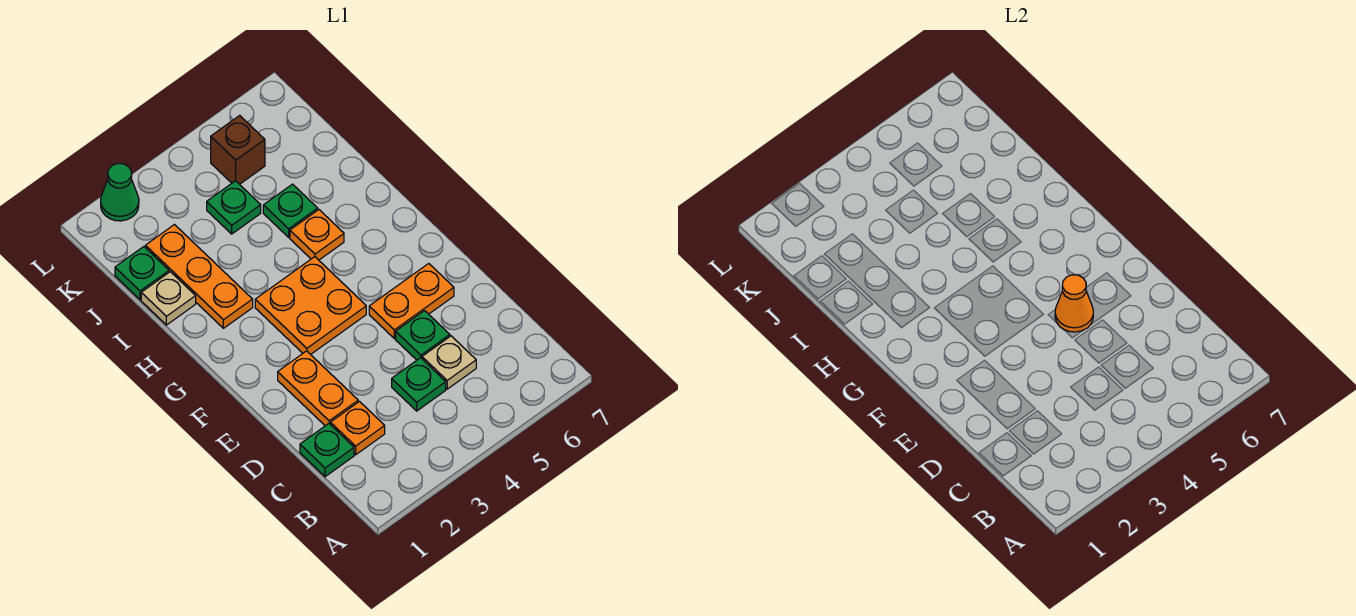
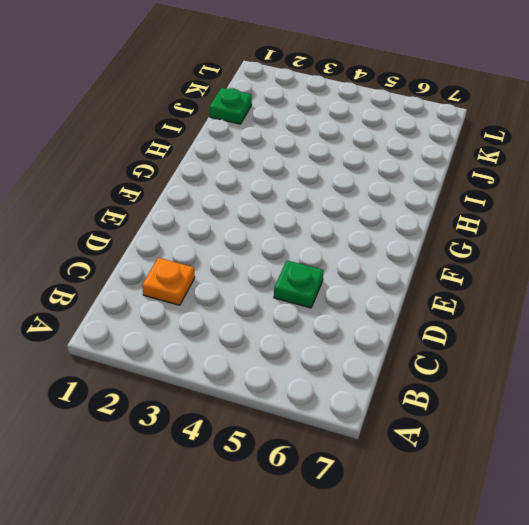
none -> green 1x1 plate [300,424,354,477]
none -> green 1x1 plate [392,358,446,411]
none -> tan 1x1 plate [422,336,476,389]

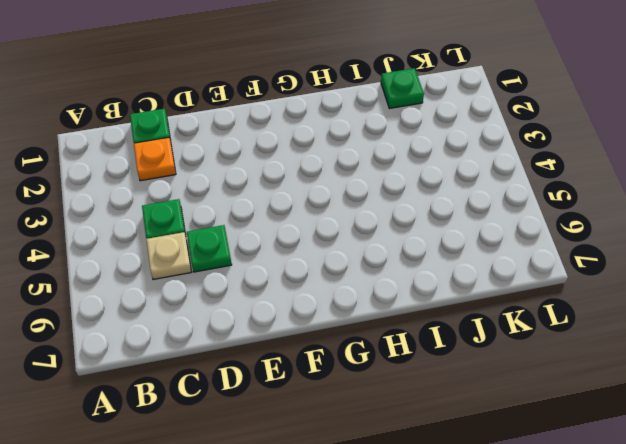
none -> orange 1x2 plate [278,351,358,426]
none -> orange 1x2 plate [369,264,454,339]
none -> orange 2x2 plate [255,257,366,354]

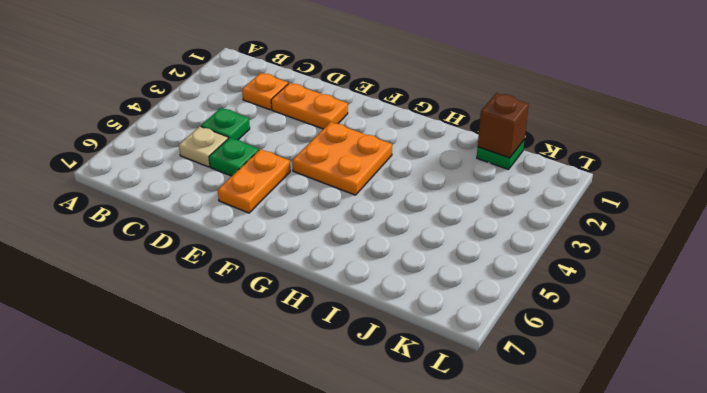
brown 1x1 brick [478,93,529,158] -> brown 1x1 brick moved to [211,115,265,184]
none -> green 1x1 plate [300,424,354,477]
none -> orange 1x3 plate [145,225,253,328]
none -> orange 1x1 plate [290,210,344,260]

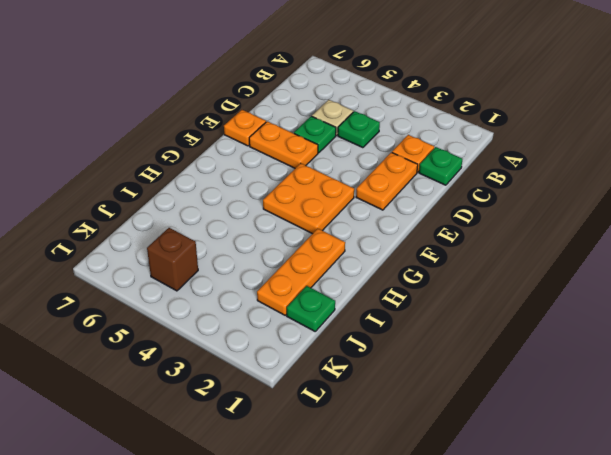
orange 1x1 plate [224,110,266,146] -> orange 1x1 plate moved to [290,210,344,260]
none -> tan 1x1 plate [141,272,196,325]
none -> green 1x1 plate [263,184,318,237]
none -> green 1x1 plate [207,181,261,234]

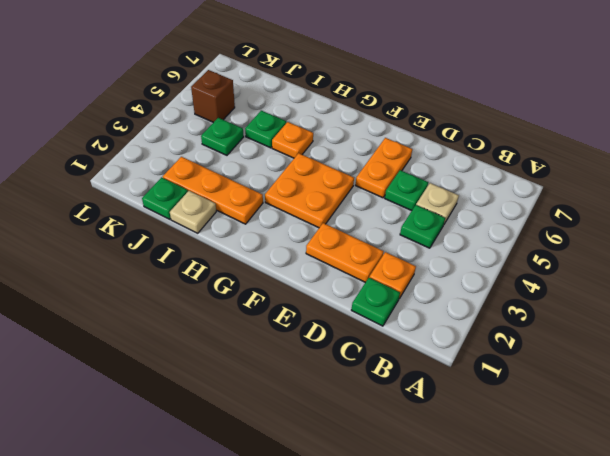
none -> green 1x1 cone [101,164,139,221]
none -> orange 1x1 cone [1055,275,1093,332]

